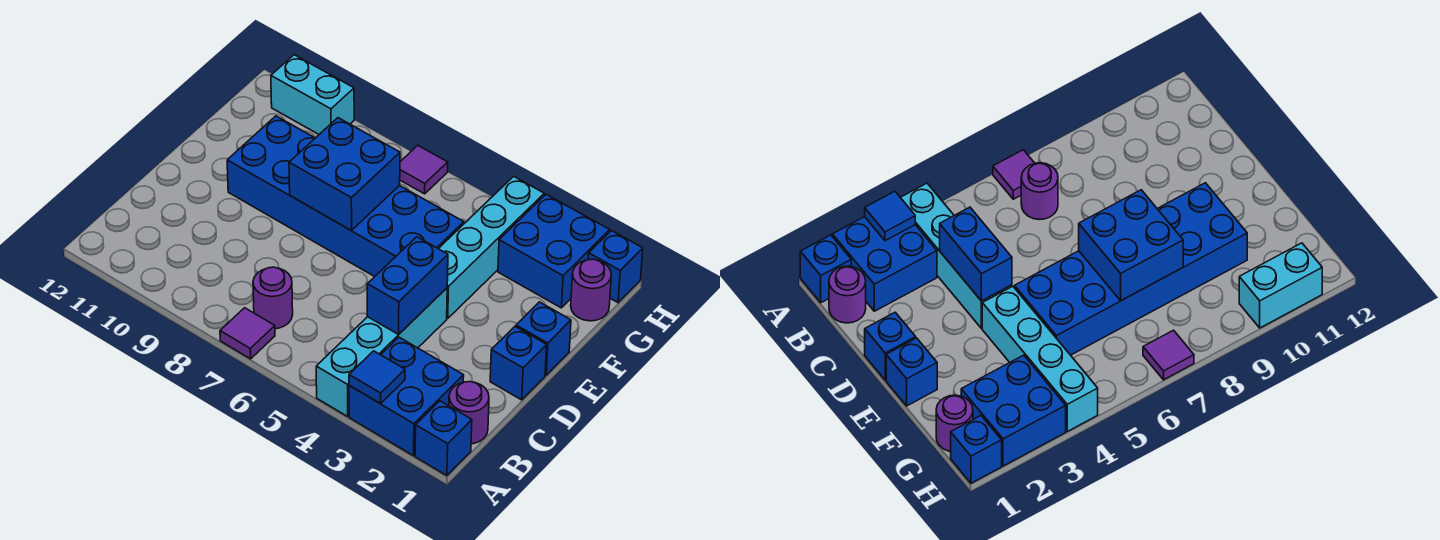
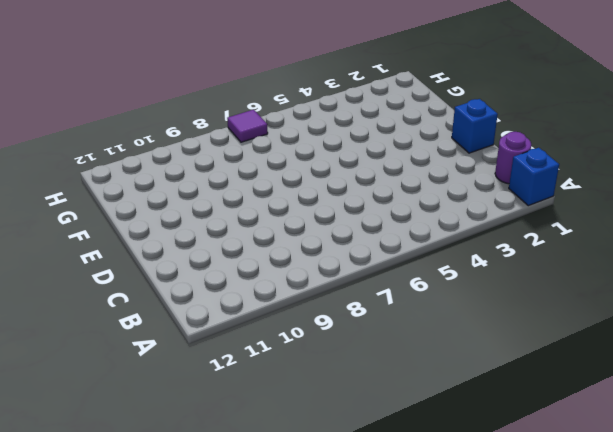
none -> blue 2x2 brick [349,337,464,456]
none -> cyan 1x4 brick [316,288,447,416]
none -> purple 1x1 tile [220,308,275,359]

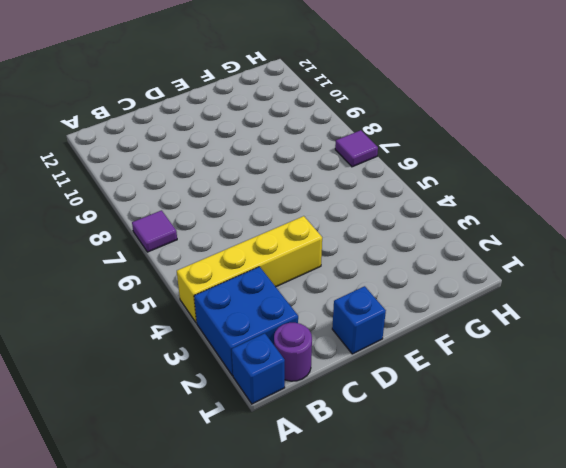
yellow 1x4 brick [177,216,322,323] -> cyan 1x4 brick [316,288,447,416]
none -> purple 1x1 round brick [253,267,293,329]
none -> blue 1x1 brick [516,302,571,375]
none -> cyan 1x4 brick [438,176,544,318]

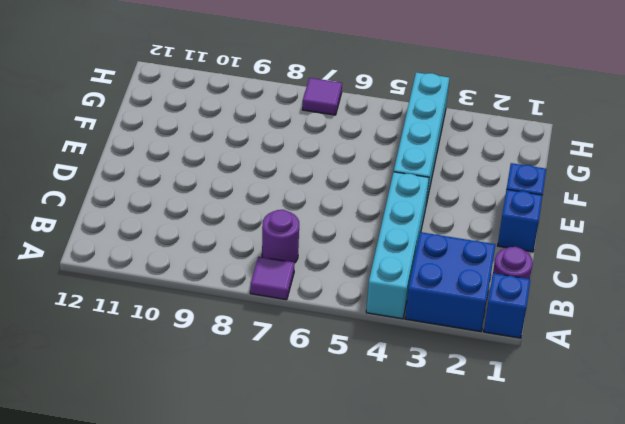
none -> blue 2x6 brick [227,116,464,277]
none -> purple 1x1 round brick [571,259,611,321]
none -> blue 2x2 brick [498,194,610,308]

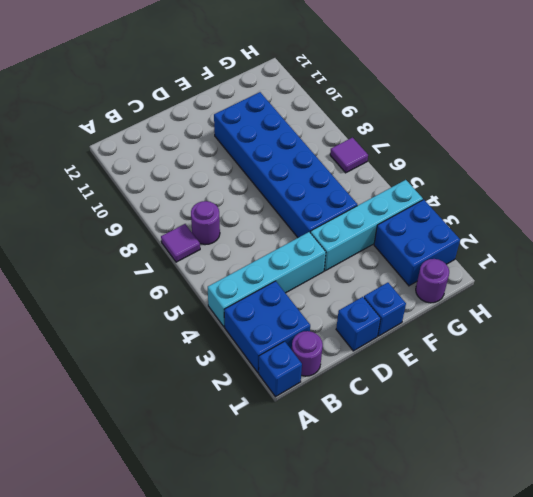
none -> blue 1x1 brick [588,231,643,302]
none -> cyan 1x2 brick [271,55,354,134]
none -> blue 1x1 tile [349,351,405,404]

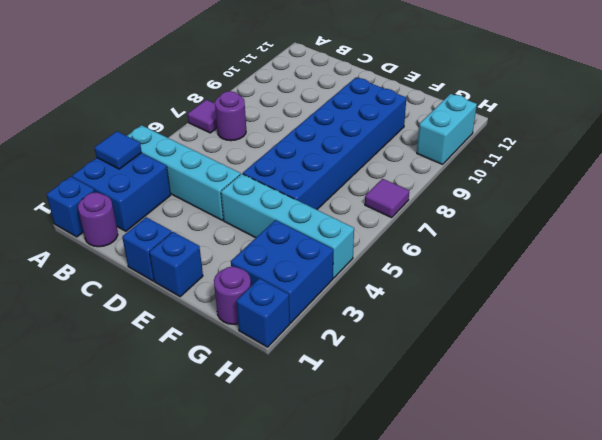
none -> blue 1x2 brick [367,237,448,334]
none -> blue 2x2 brick [289,118,400,230]

